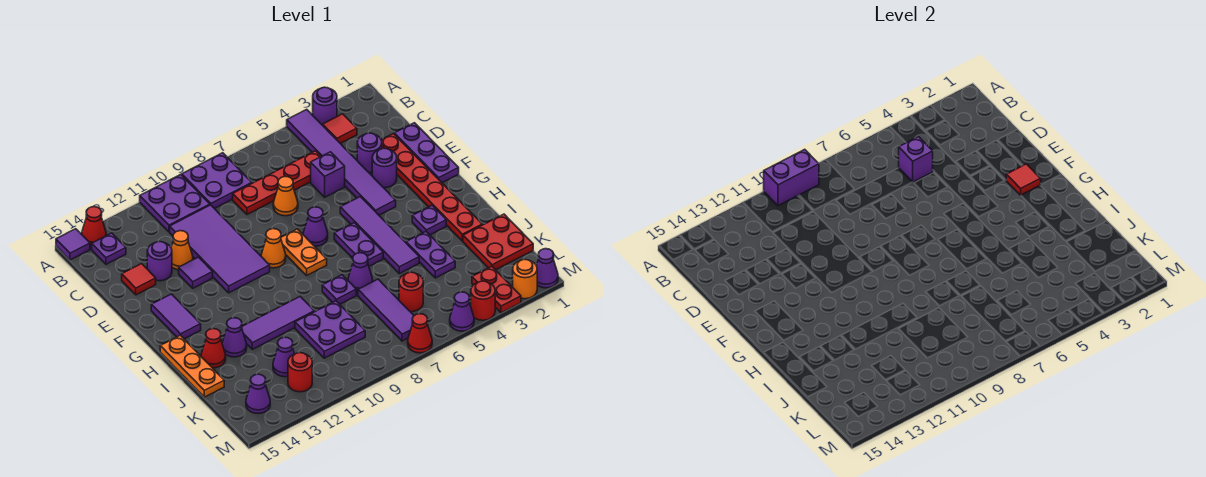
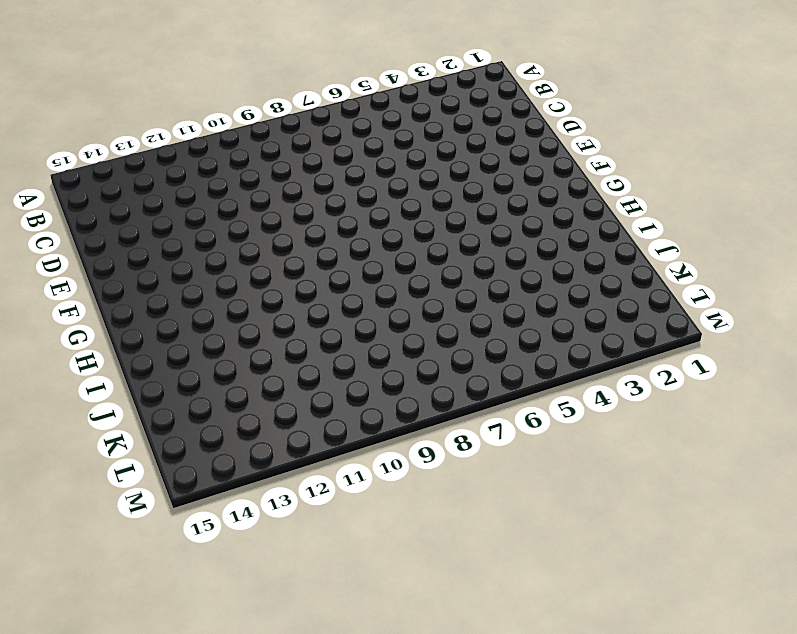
none -> purple 1x1 round brick [313,87,337,125]
none -> purple 1x6 tile [287,109,396,215]
none -> purple 2x2 plate [182,153,252,209]
none -> purple 2x2 plate [140,174,210,232]

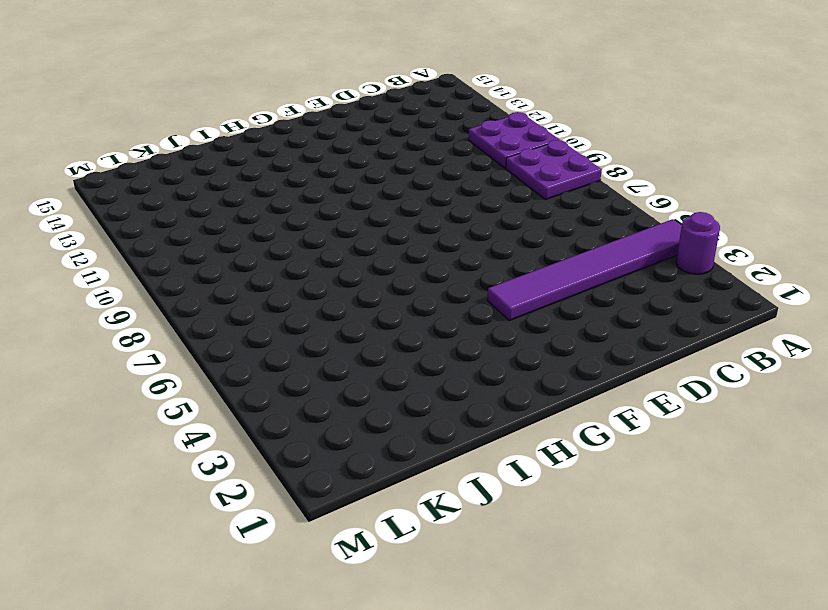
none -> red 1x1 cone [82,207,106,246]
none -> purple 1x1 tile [56,229,90,260]
none -> red 1x1 tile [323,114,357,144]
none -> purple 1x1 plate [92,233,126,264]

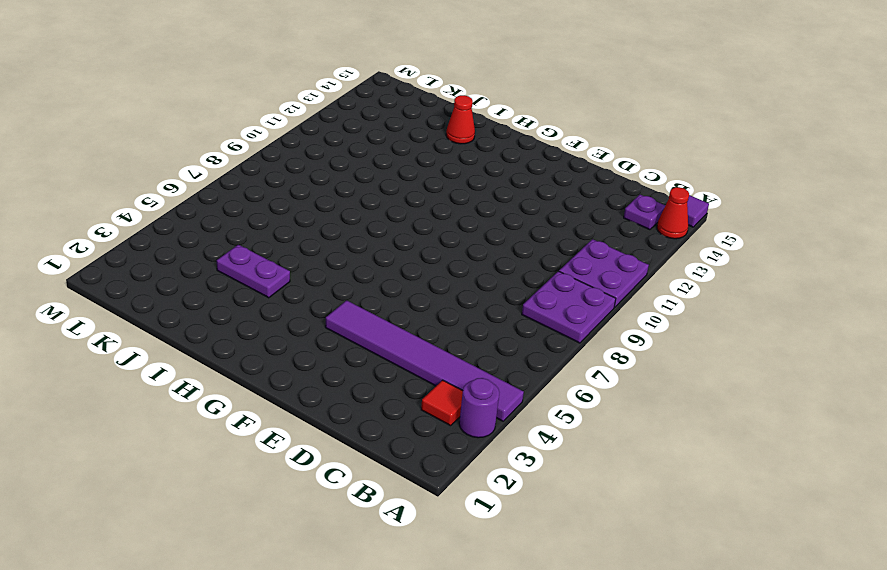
none -> red 1x4 plate [233,151,321,214]
none -> purple 2x4 tile [170,205,270,293]
none -> purple 1x3 plate [394,123,459,183]
none -> red 1x6 plate [381,134,482,241]

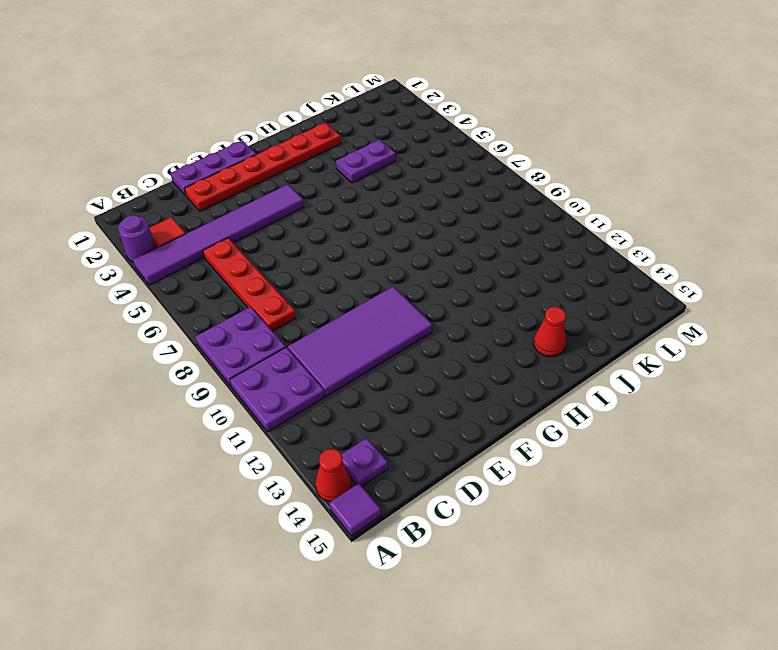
none -> purple 1x1 round brick [357,133,382,172]
none -> purple 1x1 brick [311,152,345,197]
none -> orange 1x1 cone [273,177,298,216]
none -> orange 1x1 cone [171,231,193,270]

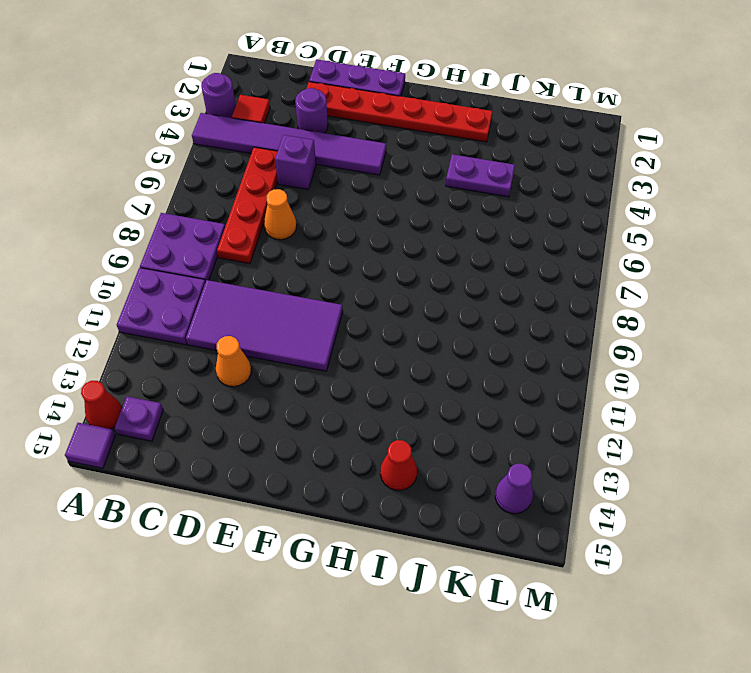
none -> purple 1x1 round brick [147,242,172,281]
none -> red 1x1 tile [122,264,156,295]
none -> purple 1x1 round brick [372,148,397,188]
none -> purple 1x1 tile [179,257,213,288]

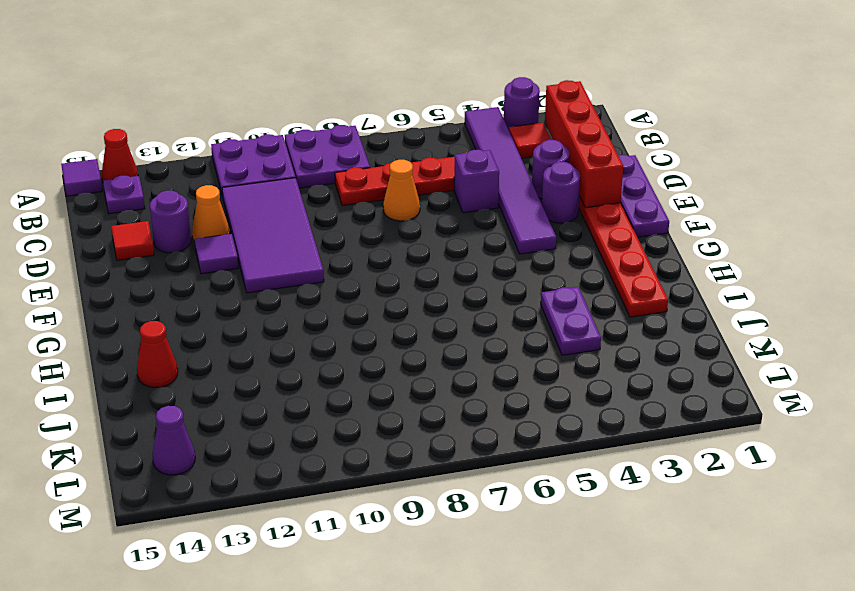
red 1x4 brick [545,80,623,208] -> none
none -> purple 1x4 tile [340,196,419,274]
none -> purple 1x1 cone [303,207,328,246]
none -> orange 1x2 plate [281,229,327,275]
none -> orange 1x1 cone [261,229,286,268]

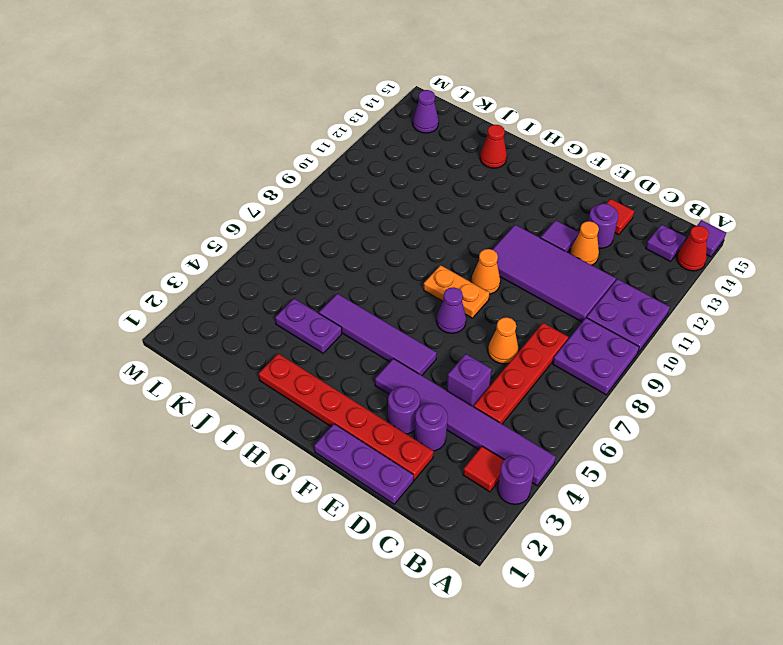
none -> purple 1x2 tile [151,294,201,339]
none -> purple 1x2 plate [334,223,383,266]
none -> purple 1x1 plate [412,205,446,235]
none -> orange 1x3 plate [160,335,224,397]

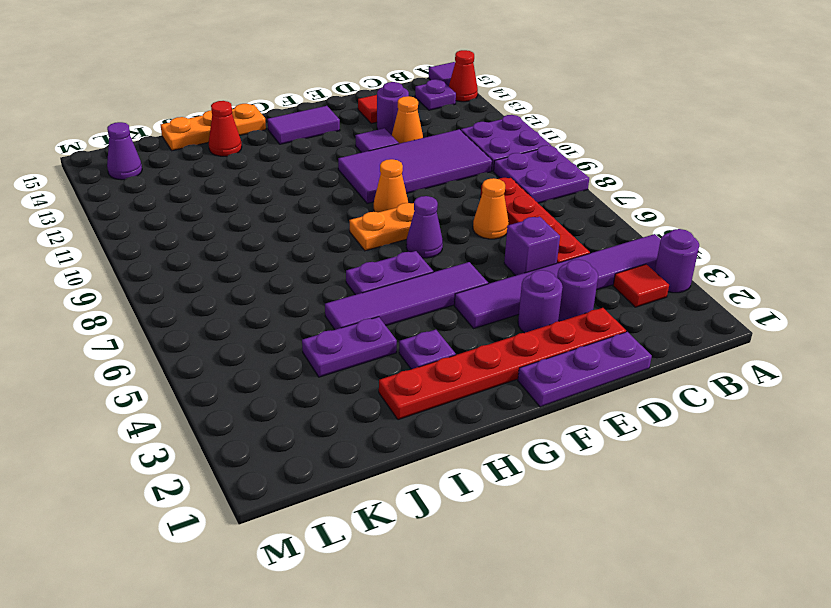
none -> purple 1x1 cone [348,253,373,292]
none -> purple 1x1 plate [322,275,356,304]
none -> purple 1x3 tile [242,297,314,349]
none -> purple 1x1 cone [222,318,247,357]

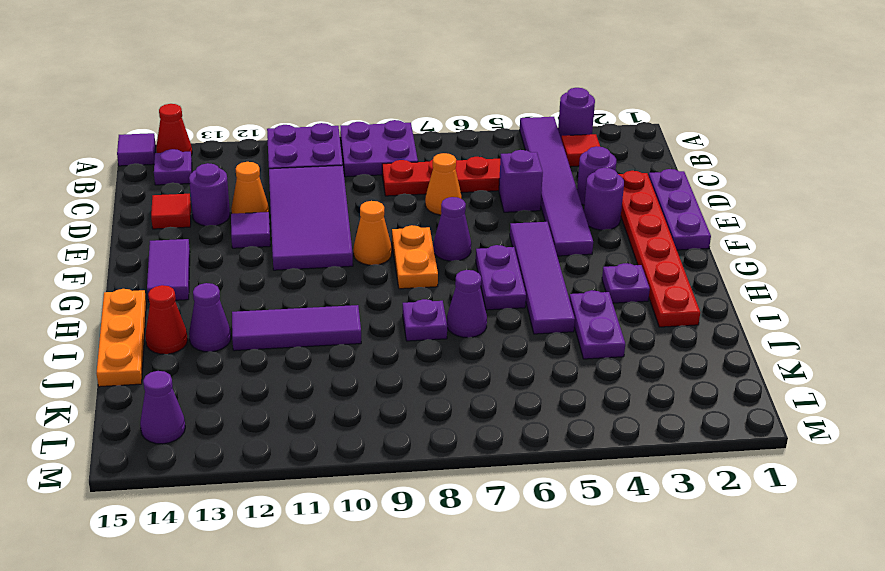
none -> red 2x2 plate [463,214,533,270]
none -> purple 1x3 tile [358,279,414,341]
none -> purple 2x2 plate [295,301,365,358]
none -> red 1x1 round brick [399,272,423,312]

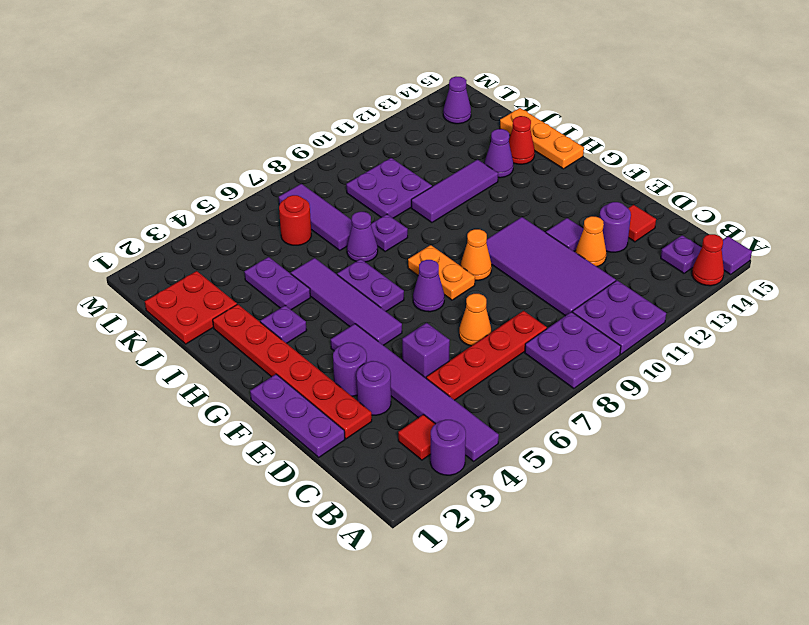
none -> purple 1x2 tile [151,294,201,339]
none -> purple 1x1 cone [273,337,294,377]
none -> red 1x2 plate [472,266,521,313]
none -> red 1x1 round brick [288,353,312,392]

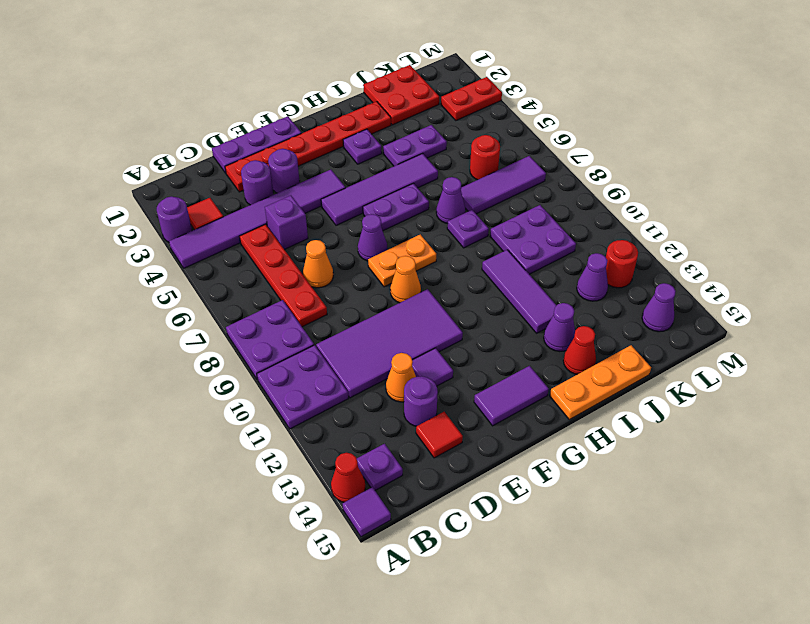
none -> purple 1x1 cone [536,249,558,288]
none -> orange 1x1 round brick [513,259,537,299]
none -> red 1x1 round brick [471,281,495,320]
none -> purple 1x1 cone [450,292,474,331]

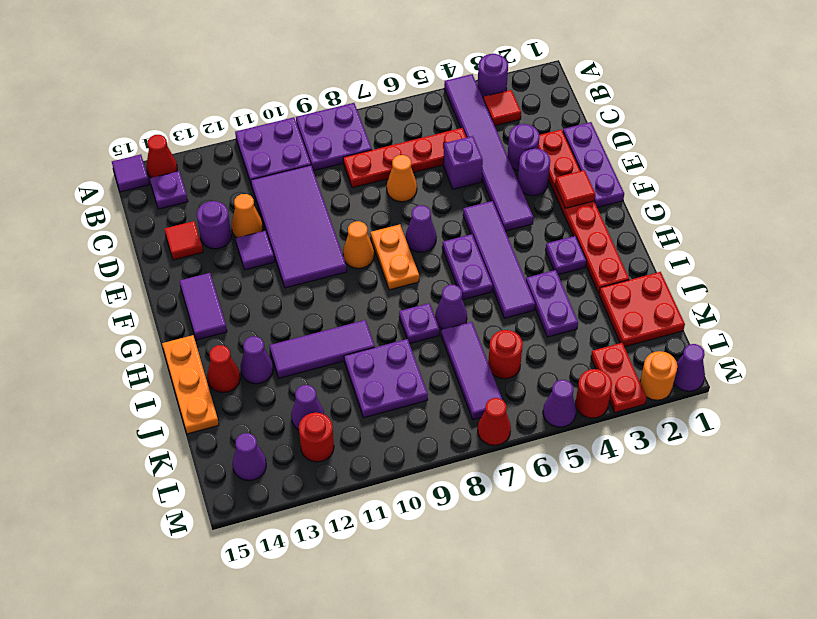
none -> purple 1x2 brick [764,149,819,206]
none -> purple 1x1 brick [899,137,933,182]

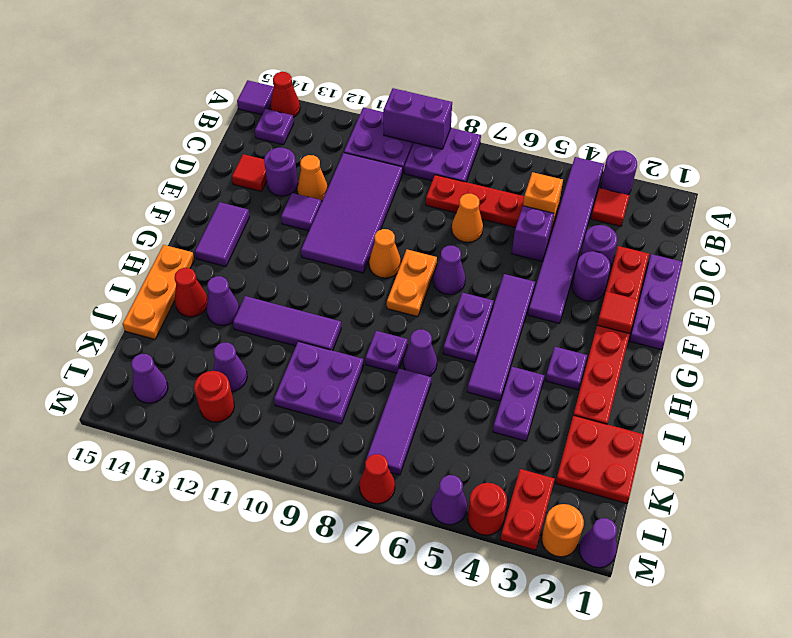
orange 1x1 brick [523,172,563,225] -> purple 1x1 brick [899,137,933,182]
none -> red 1x1 round brick [399,272,423,312]

